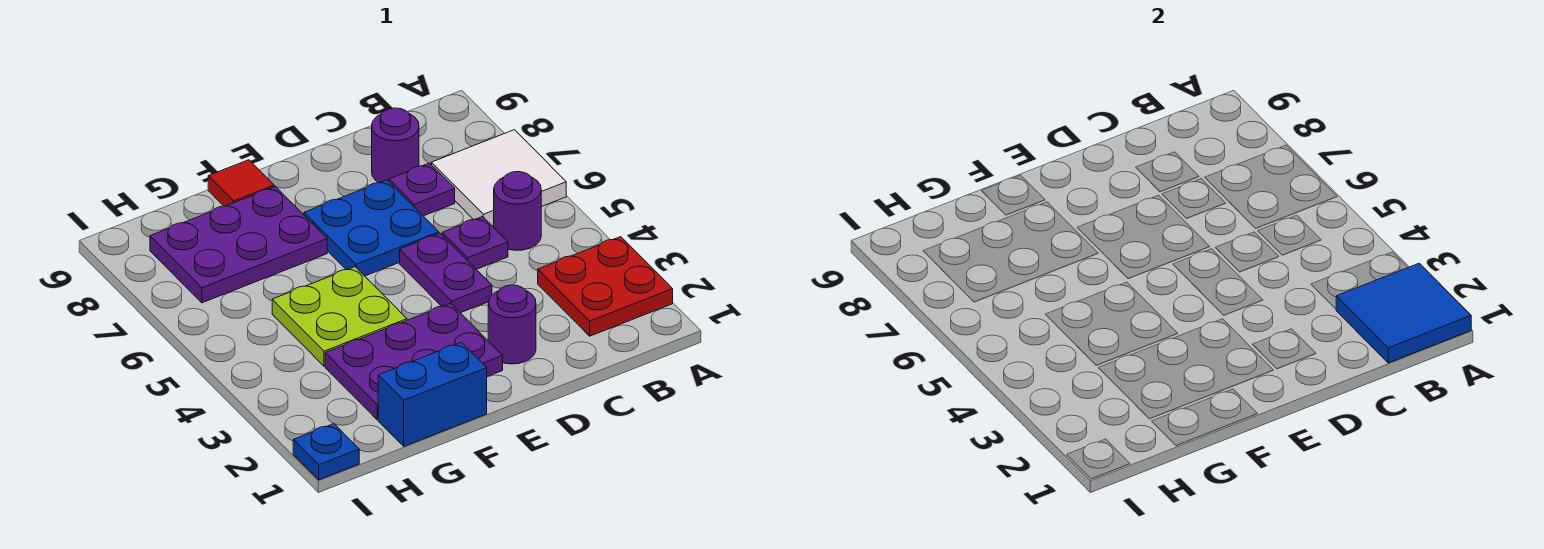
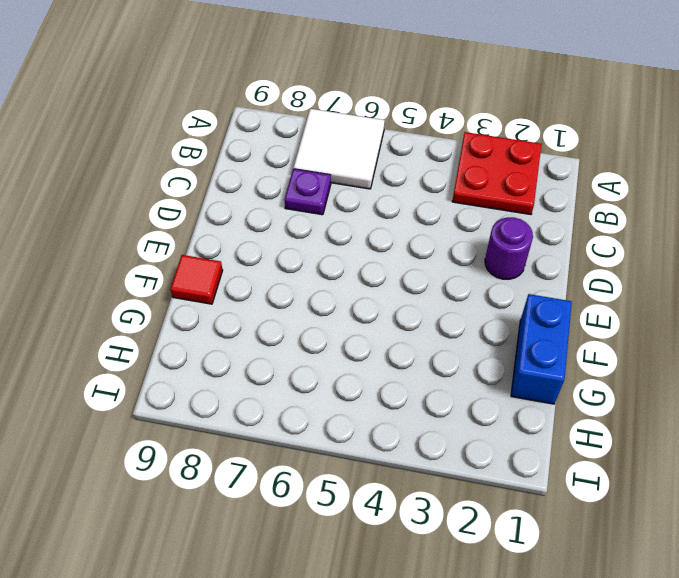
none -> purple 1x1 round brick [494,172,541,250]
none -> purple 1x1 plate [442,217,508,269]
none -> purple 1x1 round brick [372,108,419,183]

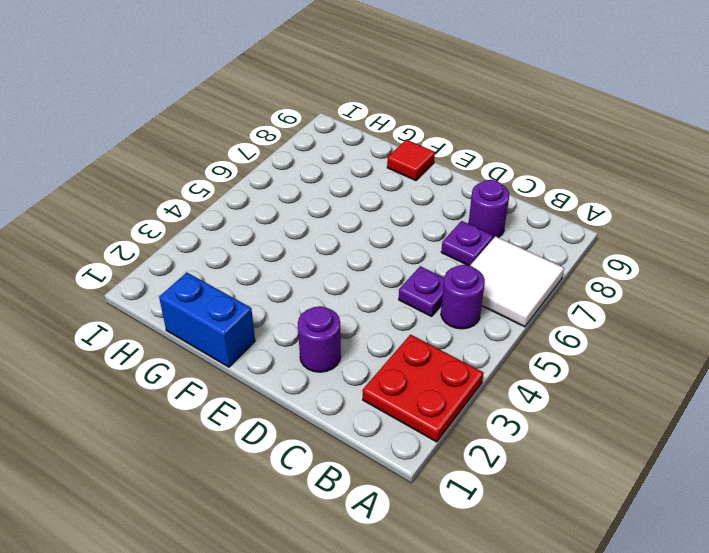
none -> purple 1x2 plate [400,233,492,313]
none -> blue 2x2 plate [304,180,439,276]
none -> purple 2x3 plate [325,303,503,420]

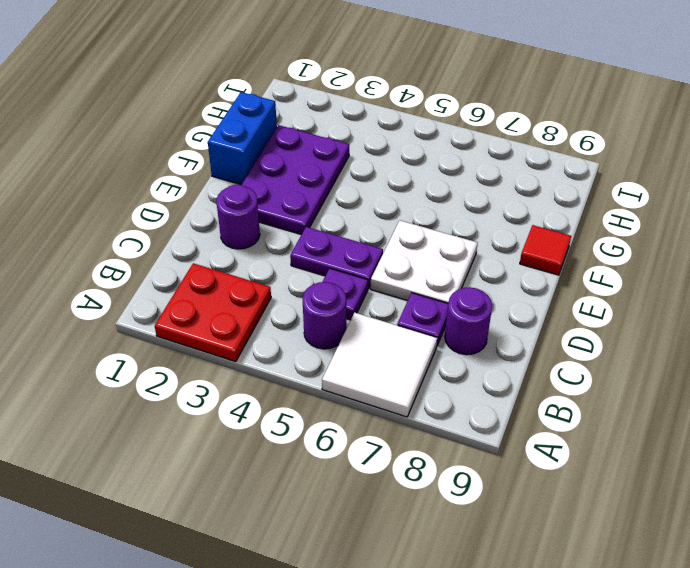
white 2x2 plate [371,220,478,303] -> blue 2x2 plate [304,180,439,276]
none -> lime 2x2 plate [272,267,407,366]
none -> purple 2x3 plate [150,186,327,303]
none -> blue 1x1 plate [293,424,359,480]

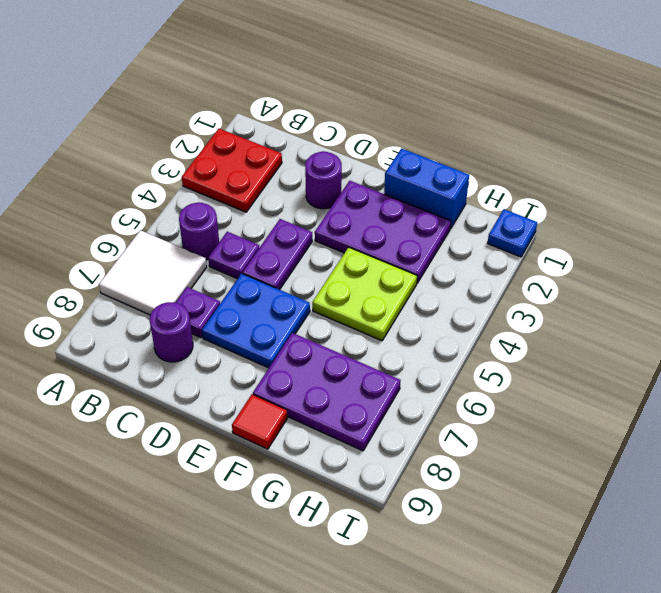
none -> blue 2x2 tile [1336,263,1471,363]

